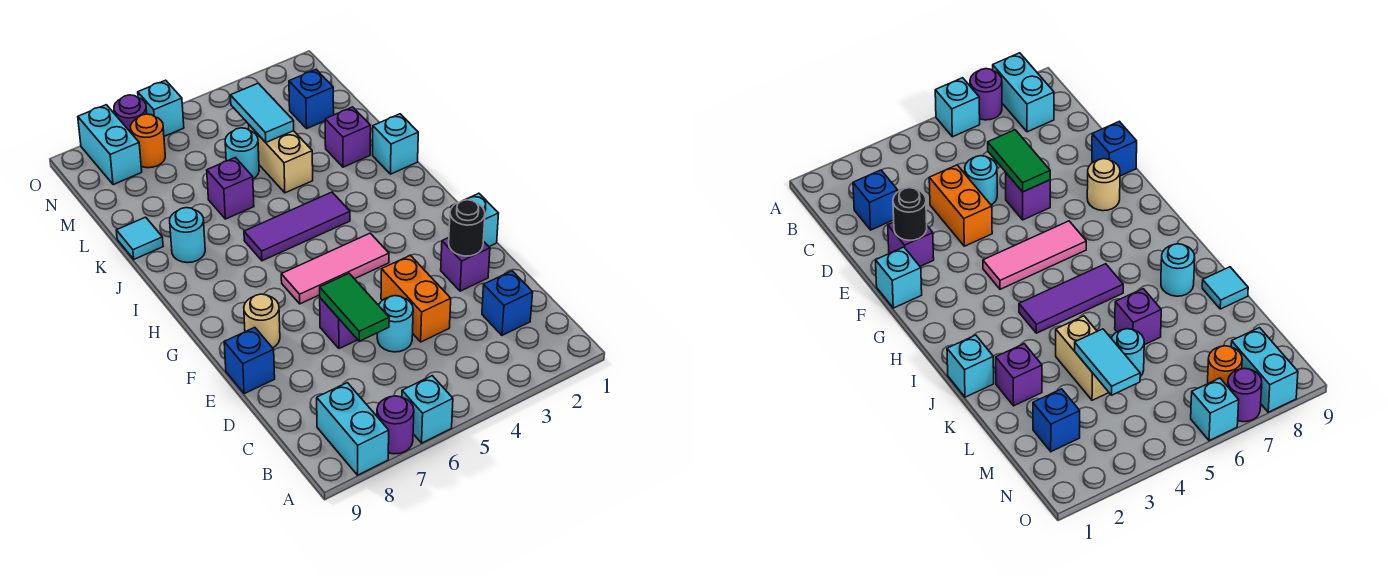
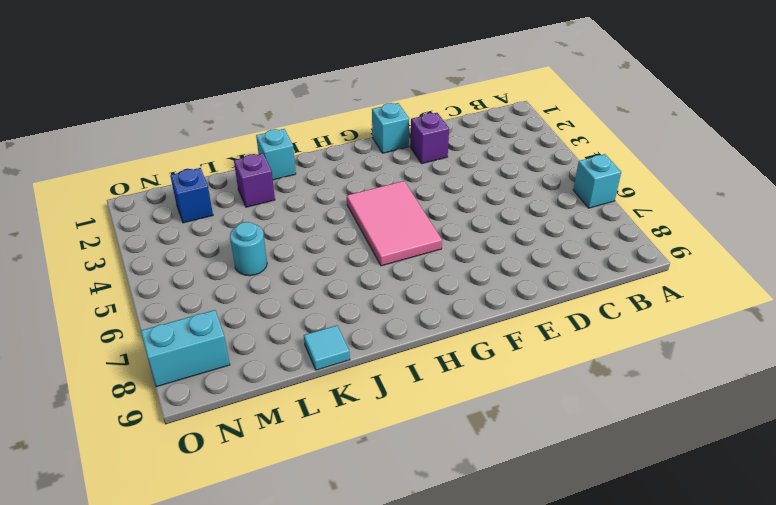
pink 2x3 tile [347,181,442,266] -> pink 1x3 tile [281,233,389,304]
none -> purple 1x1 round brick [377,396,414,454]
none -> cyan 1x2 brick [317,383,389,475]
none -> blue 1x1 brick [482,271,533,335]

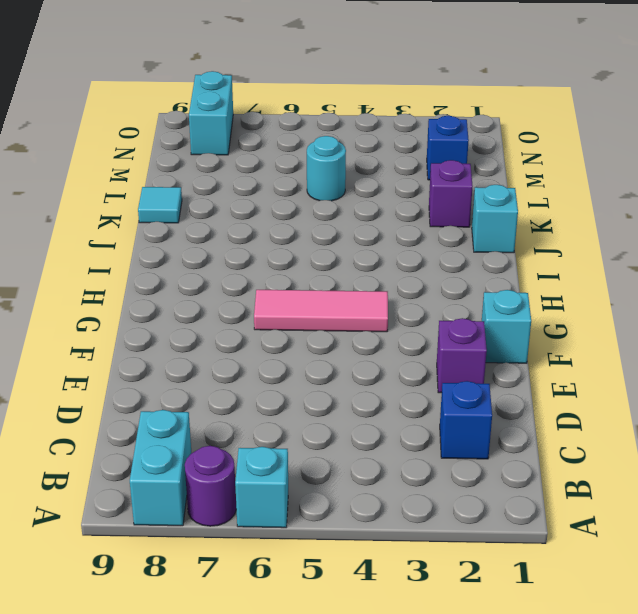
none -> orange 1x2 brick [381,255,451,342]
none -> cyan 1x1 round brick [377,296,413,352]
none -> purple 1x1 brick [320,298,357,349]

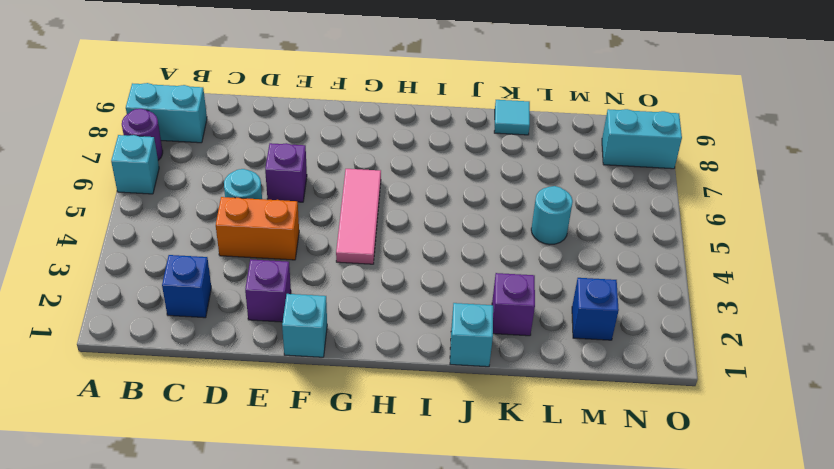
none -> blue 1x1 brick [224,327,275,394]
none -> tan 1x1 round brick [244,294,280,348]
none -> purple 1x3 tile [244,192,350,261]

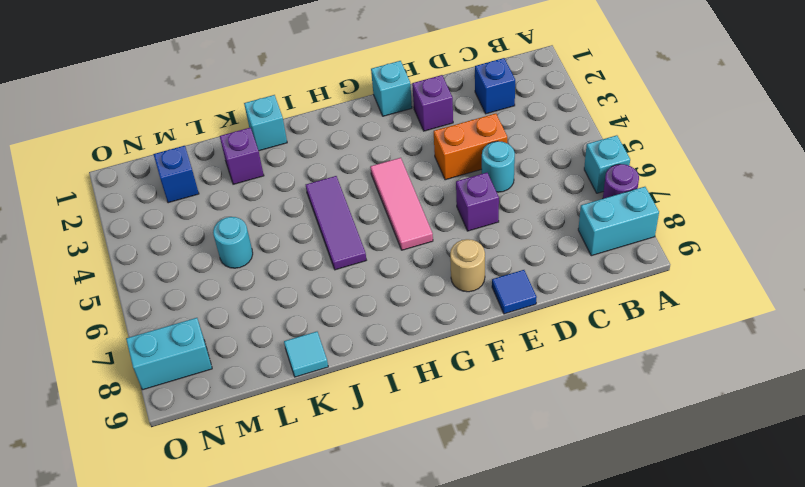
blue 1x1 tile [492,270,537,314] -> blue 1x1 brick [224,327,275,394]
none -> cyan 1x1 round brick [170,208,205,263]
none -> tan 1x2 brick [249,125,313,193]
none -> purple 1x1 brick [207,158,254,219]

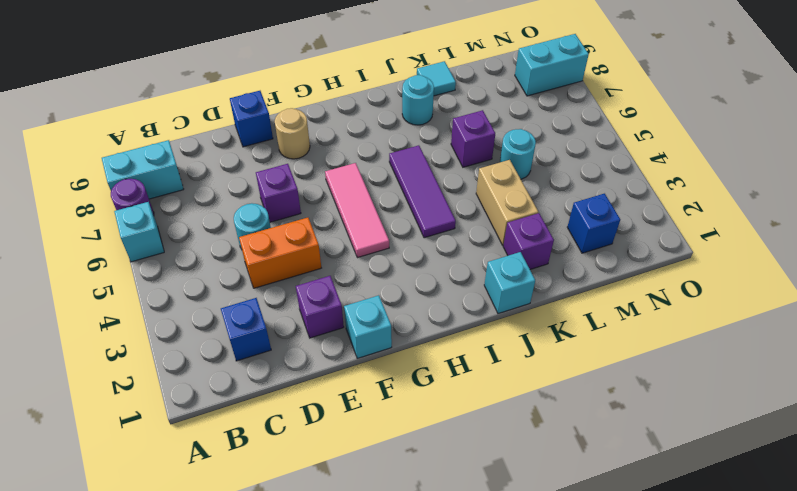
tan 1x2 brick [476,160,538,245] -> tan 1x2 brick turned to [249,125,313,193]
none -> orange 1x1 round brick [131,114,165,168]
none -> cyan 1x1 brick [138,80,184,136]
none -> purple 1x1 round brick [114,95,147,132]

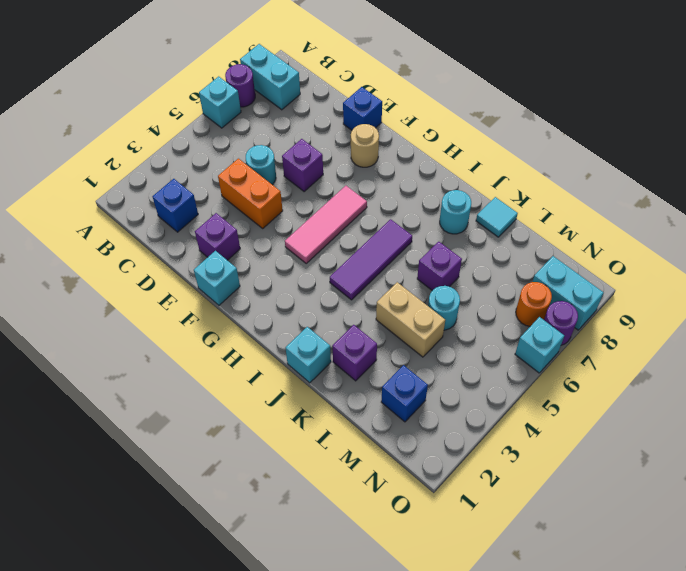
none -> green 1x2 tile [320,273,389,341]
none -> black 1x1 round brick [449,200,485,256]
none -> cyan 1x2 tile [230,83,294,142]

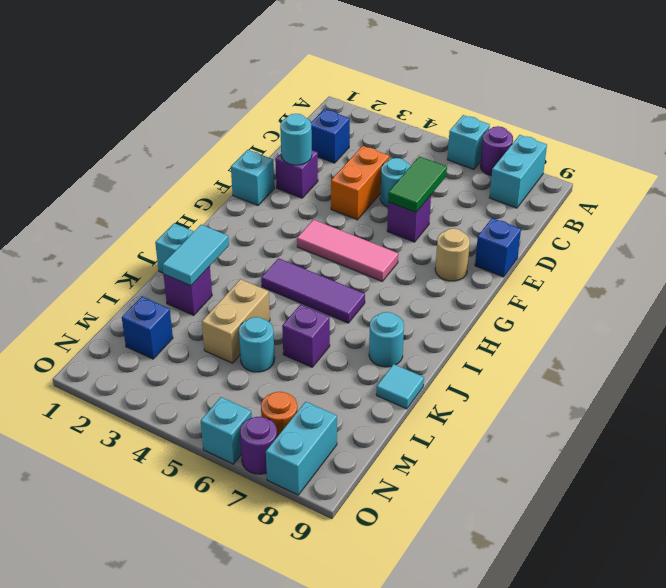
cyan 1x1 round brick [280,114,312,165] -> black 1x1 round brick [449,200,485,256]
cyan 1x2 tile [162,225,229,286] -> cyan 1x2 tile moved to [230,83,294,142]

